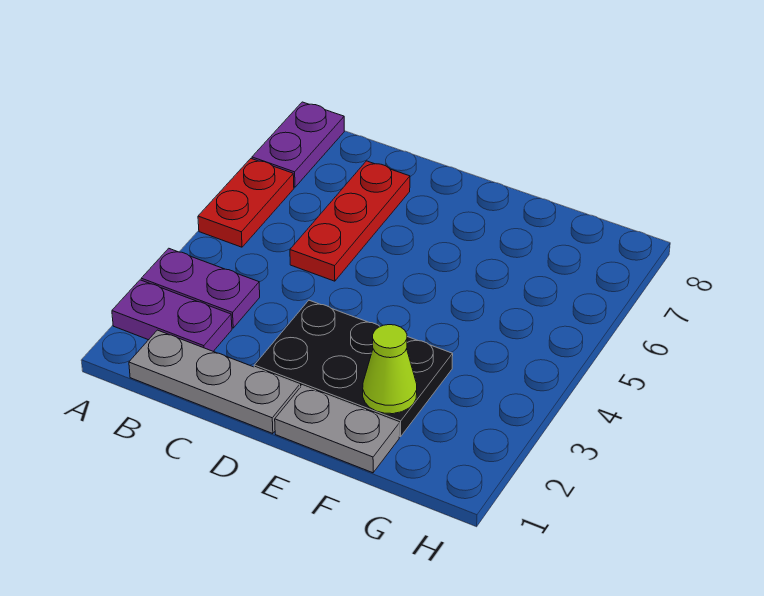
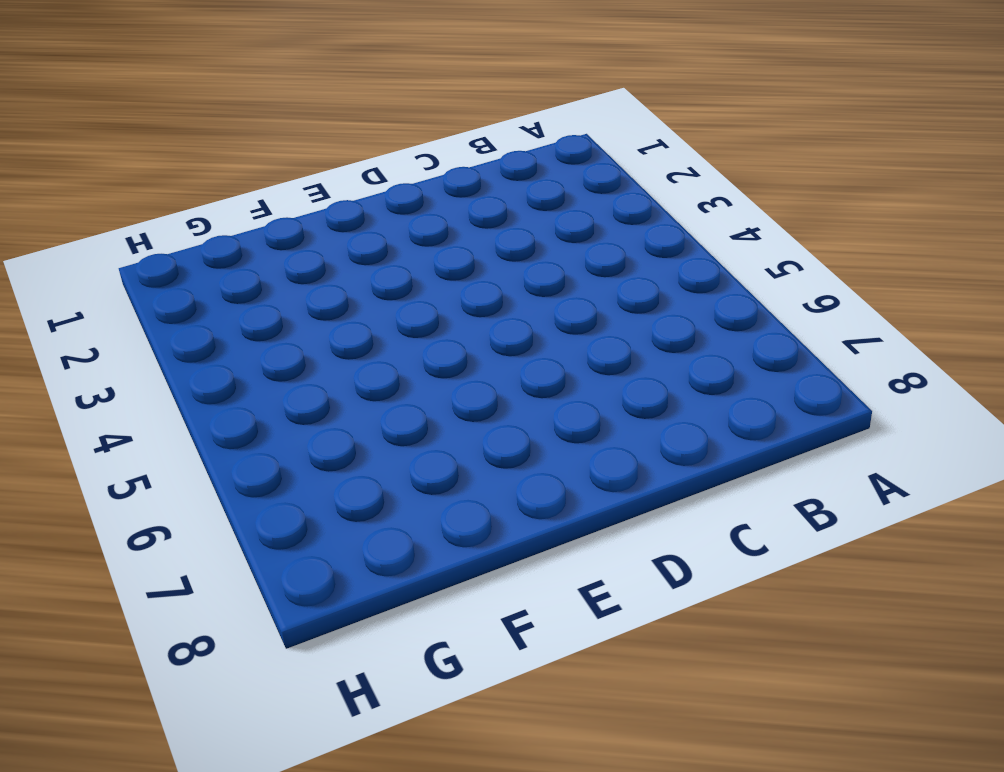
none -> purple 1x2 plate [112,280,232,351]
none -> purple 1x2 plate [141,248,260,328]

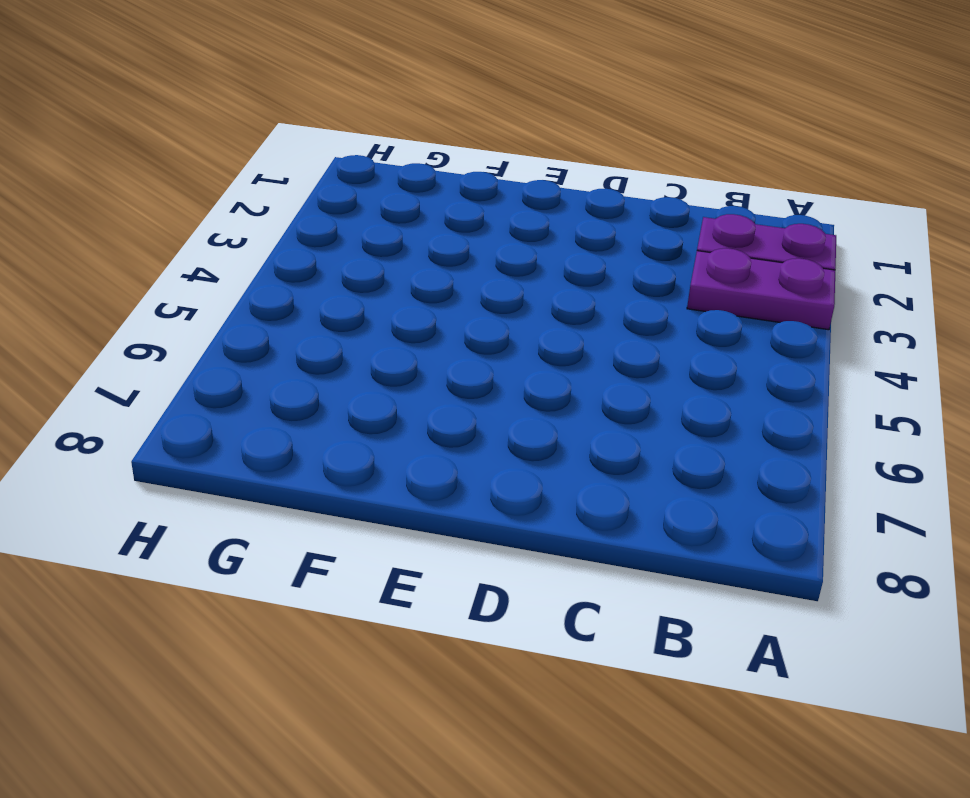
none -> red 1x2 plate [198,159,294,247]
none -> purple 1x2 plate [252,102,344,187]

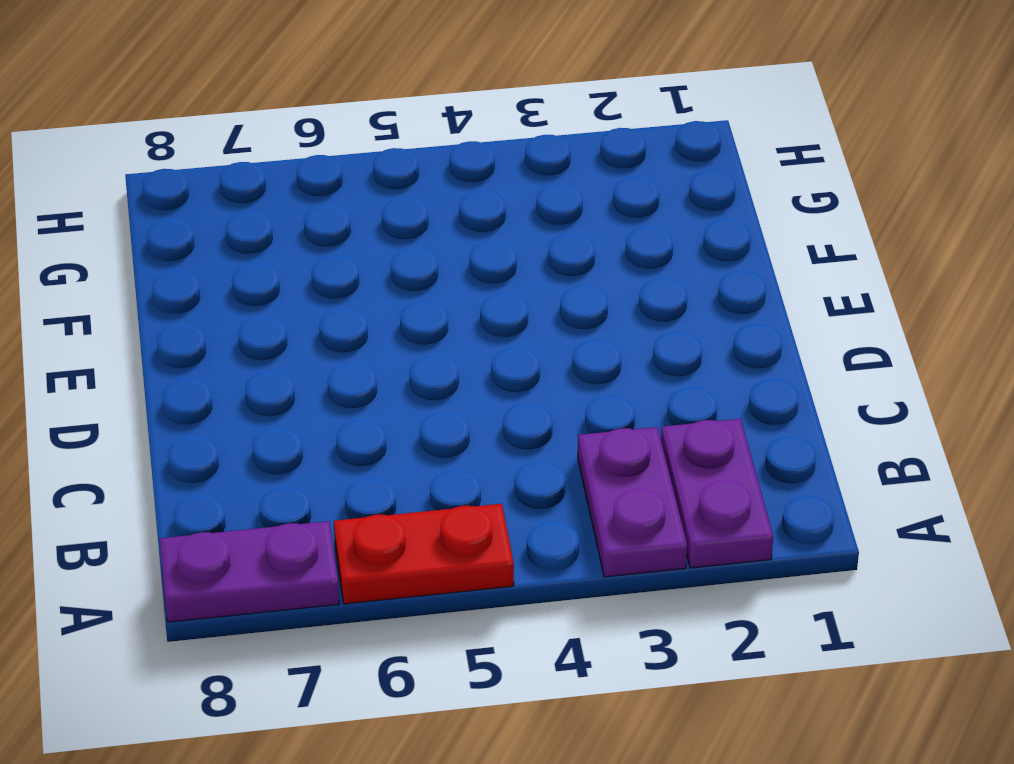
none -> grey 1x3 plate [129,330,300,434]
none -> red 1x3 plate [290,161,410,281]

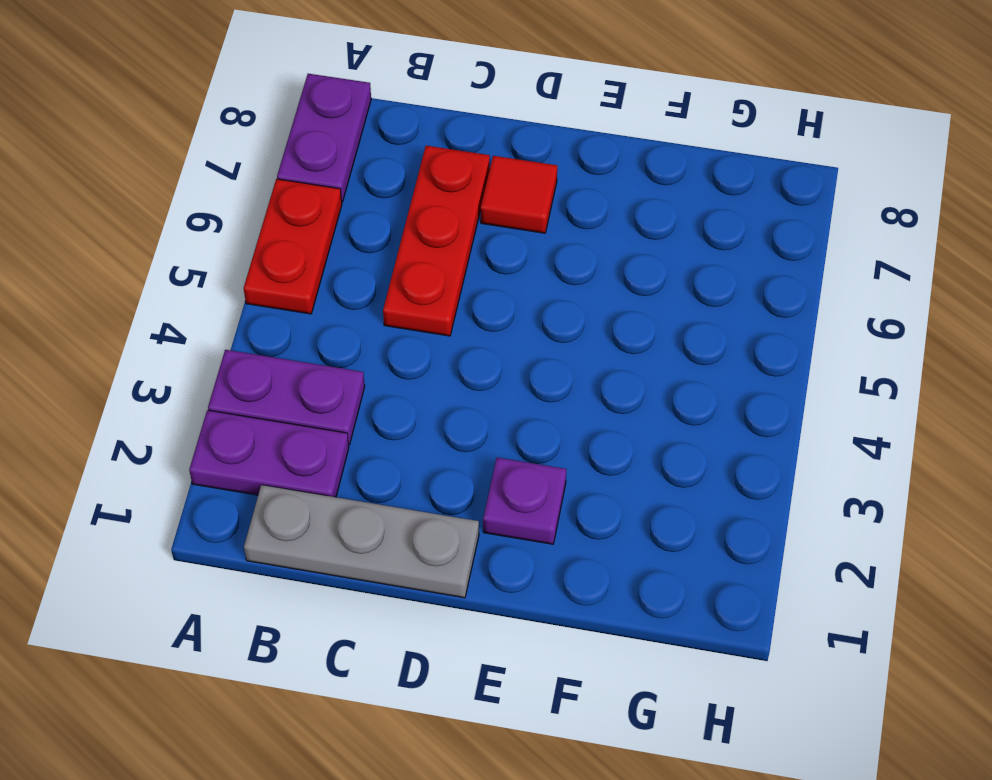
red 1x1 tile [481,156,557,233] -> none
purple 1x1 plate [483,458,566,544] -> black 2x3 plate [254,300,453,437]
none -> grey 1x2 plate [275,386,399,473]
none -> lime 1x1 cone [363,325,417,414]

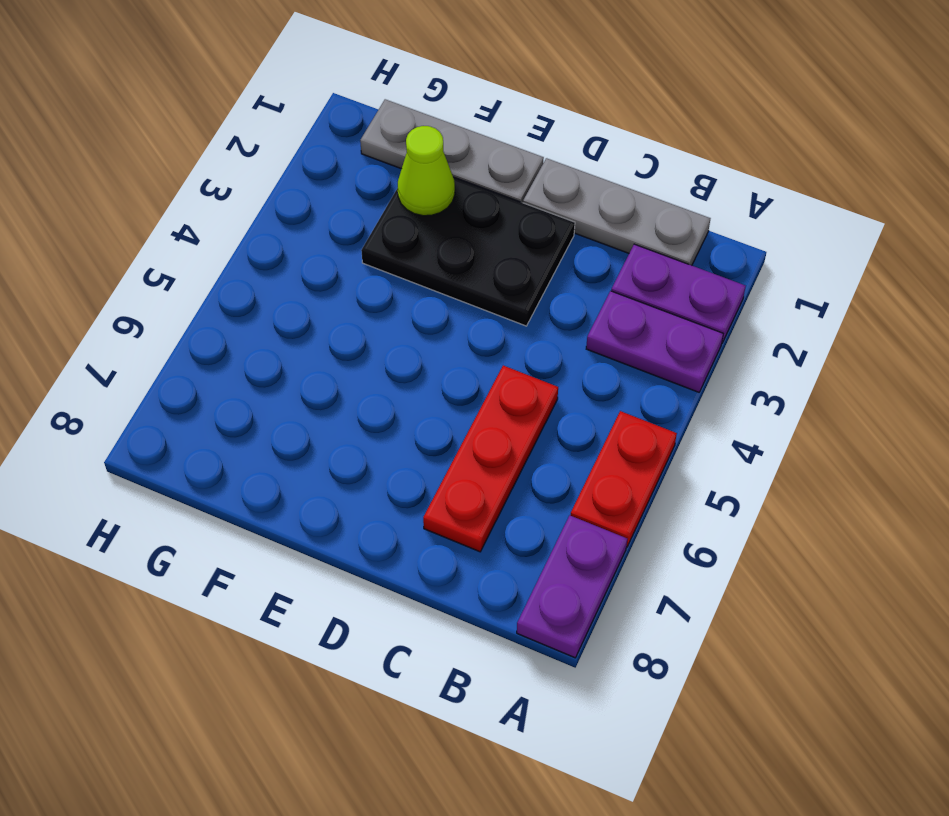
grey 1x3 plate [360,99,544,203] -> grey 1x2 plate [275,386,399,473]

